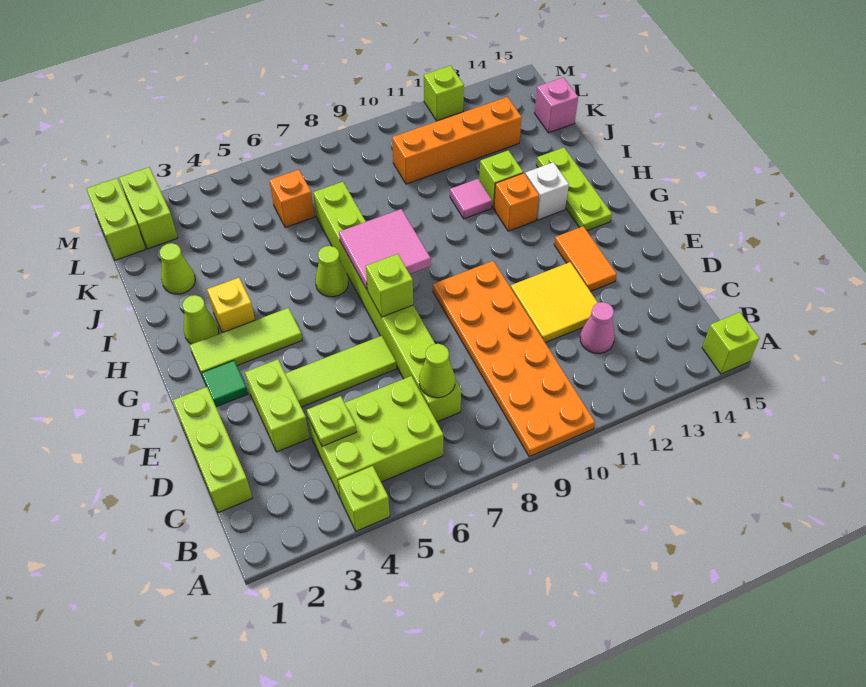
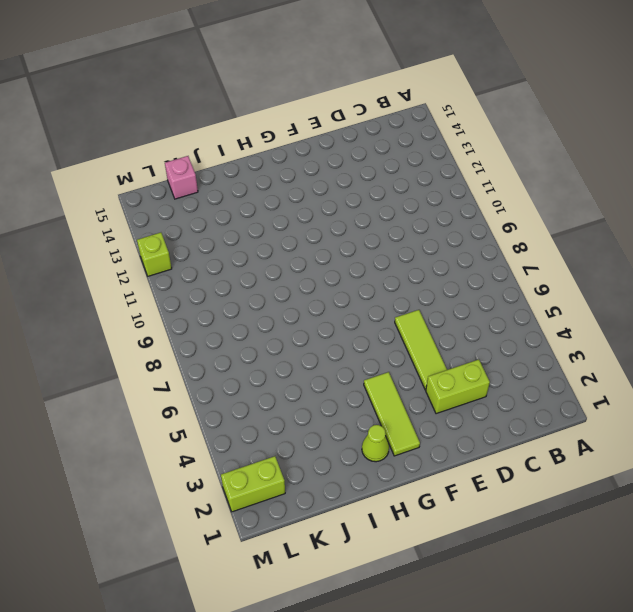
none -> lime 1x1 brick [338,466,390,531]
none -> orange 2x6 plate [433,261,595,457]
none -> lime 1x1 brick [702,312,759,374]
none -> lime 2x3 brick [308,376,443,499]

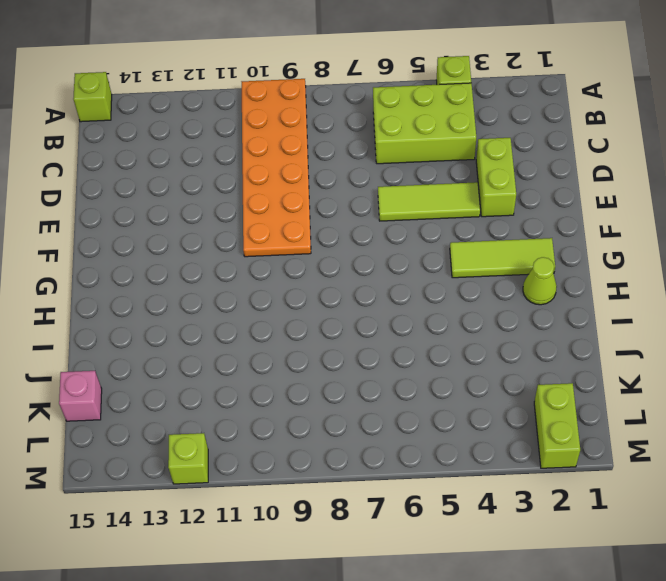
none -> lime 1x3 brick [173,387,252,513]
none -> lime 1x8 brick [313,182,461,422]
none -> pink 1x1 cone [580,302,615,353]
none -> yellow 2x2 tile [511,262,598,343]

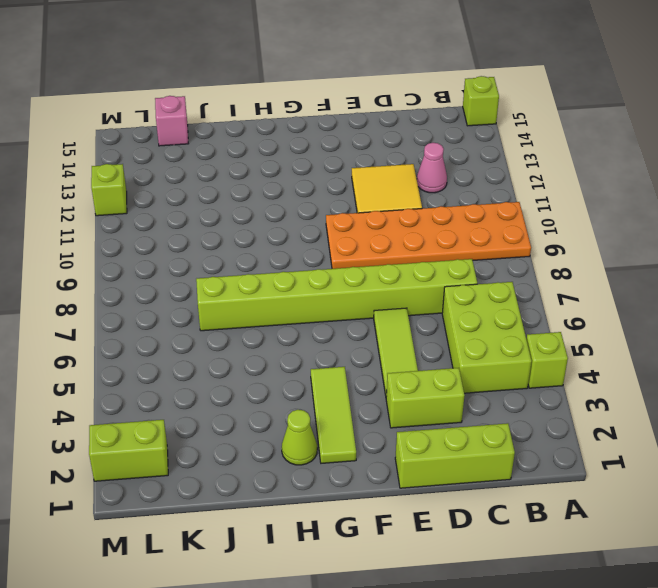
none -> orange 1x2 tile [554,226,617,292]
none -> green 1x1 tile [202,360,248,407]
none -> lime 1x3 plate [536,148,612,231]
none -> yellow 1x1 brick [207,278,255,333]

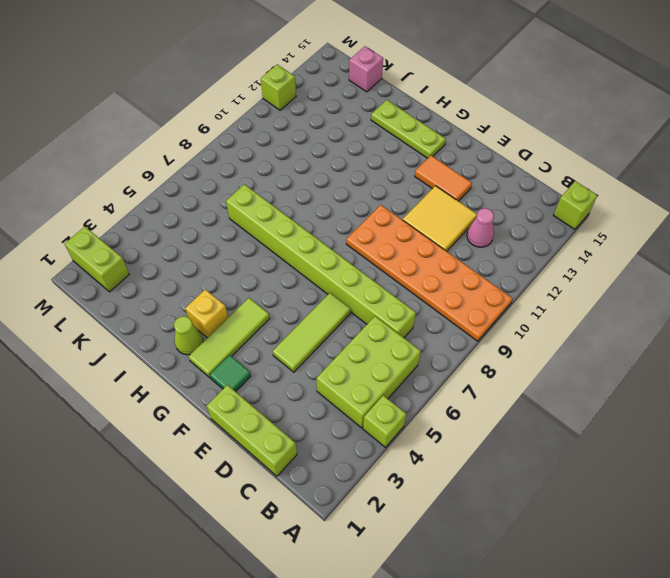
none -> lime 1x2 brick [245,359,309,452]
none -> lime 1x1 cone [315,246,348,297]
none -> orange 1x1 brick [494,173,539,231]
none -> white 1x1 brick [525,162,569,220]

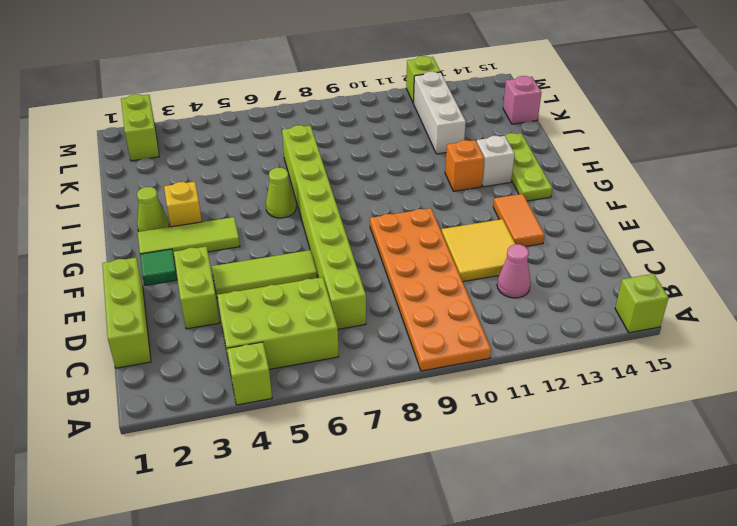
white 1x3 brick [413,72,466,154] -> orange 1x4 brick [392,97,522,184]
none -> pink 1x1 tile [450,179,492,219]
none -> lime 1x1 brick [479,150,523,208]
none -> lime 1x1 cone [160,243,195,294]
none -> orange 1x1 brick [269,170,314,228]

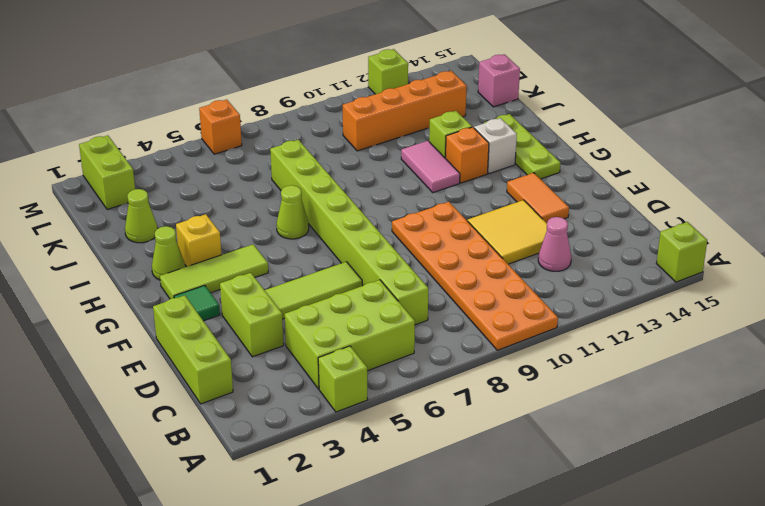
pink 1x2 tile [401,141,460,193] -> pink 1x1 tile [450,179,492,219]
orange 1x1 brick [199,100,242,154] -> orange 1x1 brick moved to [269,170,314,228]
none -> lime 1x2 brick [86,178,146,260]
none -> lime 1x1 plate [307,396,356,446]
none -> lime 1x1 cone [419,344,455,398]
none -> lime 1x1 brick [366,254,413,317]

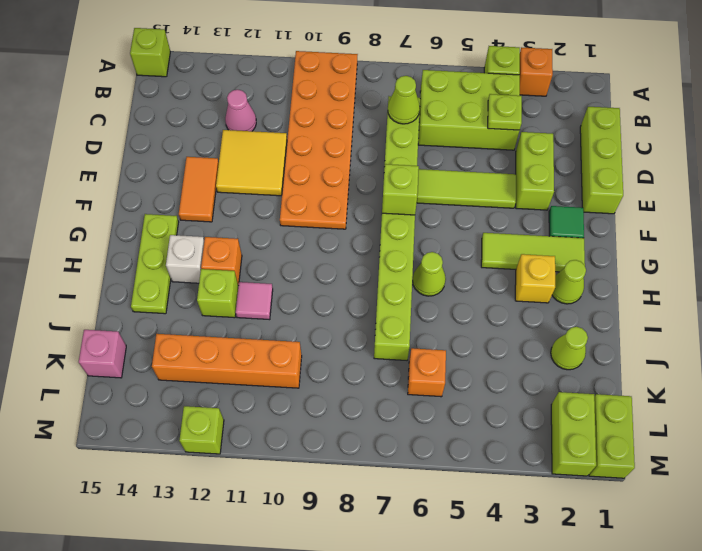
orange 1x1 brick [519,47,553,96] -> none
none -> pink 2x2 tile [339,209,431,290]

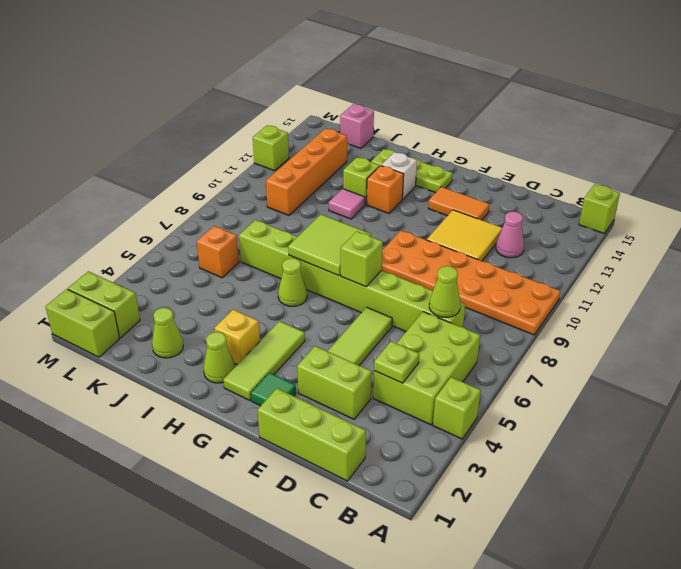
lime 2x2 tile [288,215,371,276] -> pink 2x2 tile [339,209,431,290]

